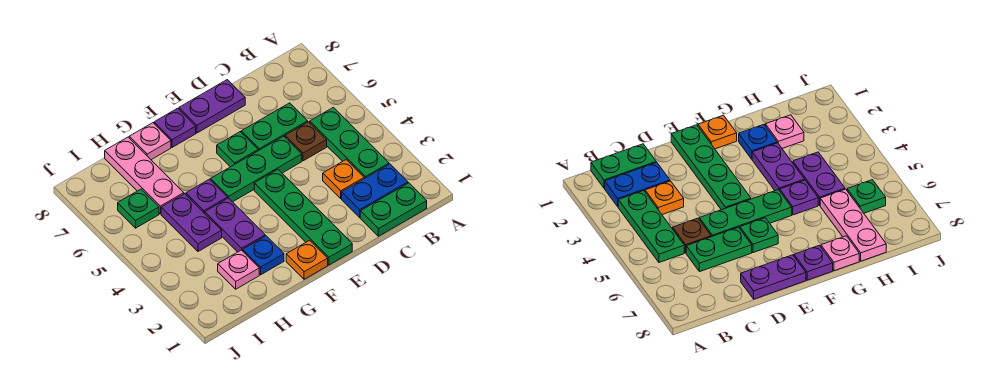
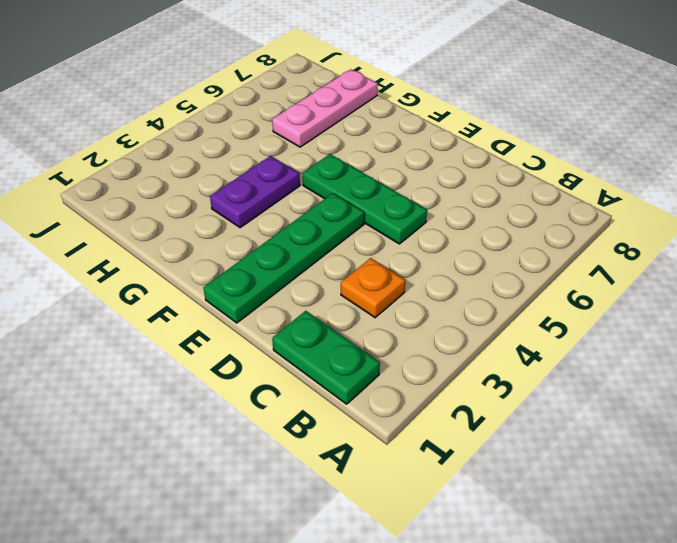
none -> blue 1x2 plate [342,164,408,217]
none -> green 1x3 plate [310,107,389,178]
none -> brown 1x1 plate [285,122,327,161]

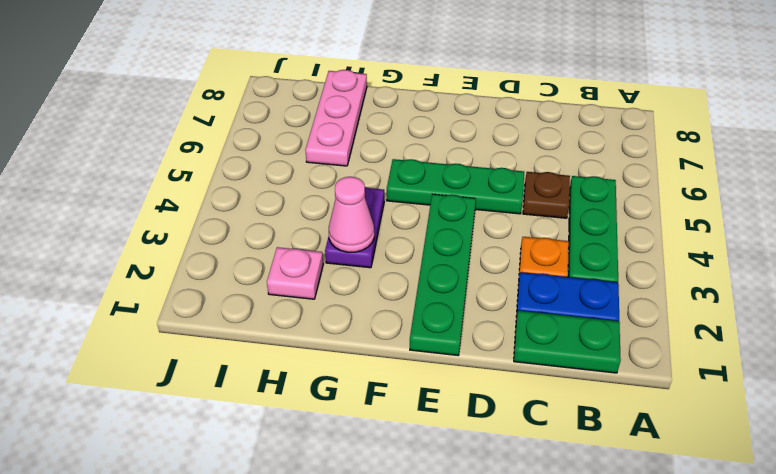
pink 1x1 cone [329,177,374,252] -> none
none -> green 1x2 plate [241,103,308,151]
none -> purple 1x2 plate [179,80,245,133]
none -> green 1x1 plate [217,132,258,167]

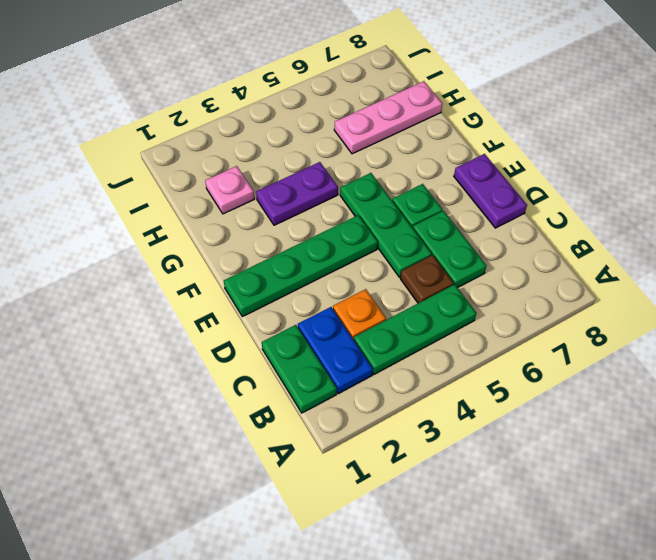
none -> orange 1x1 plate [286,240,328,279]
none -> purple 1x1 plate [154,108,196,147]
none -> blue 1x1 plate [243,236,284,275]

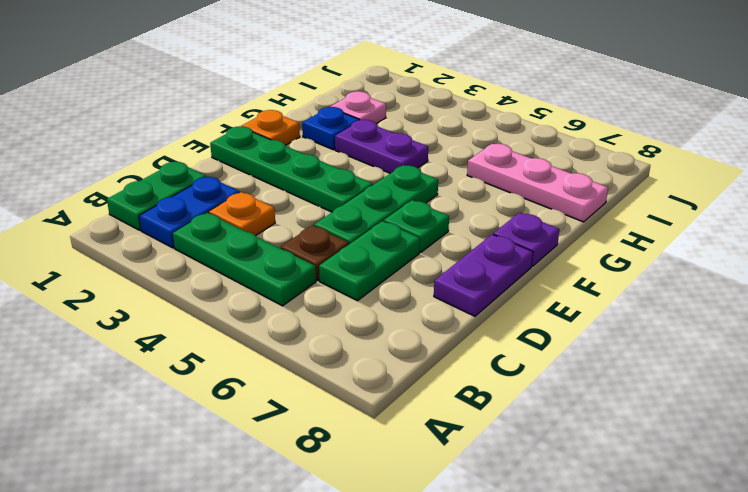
none -> purple 1x1 plate [186,179,228,213]
none -> pink 1x1 plate [129,123,171,160]
none -> purple 1x2 plate [161,194,222,251]

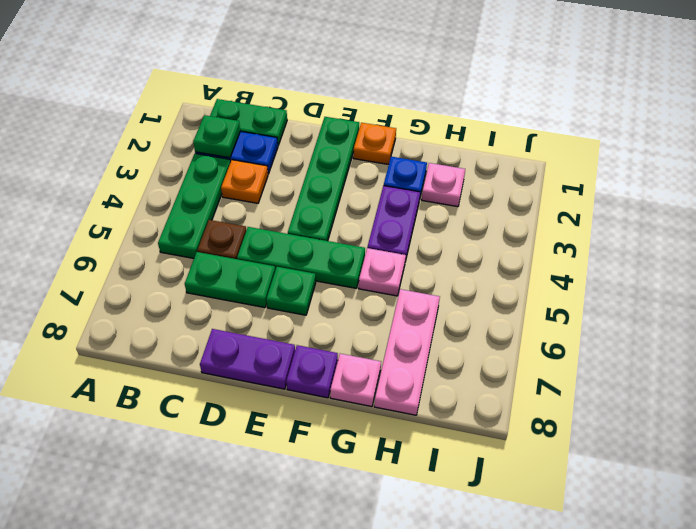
green 1x1 plate [193,115,240,158] -> green 1x1 plate moved to [118,189,159,228]
pink 1x1 plate [359,248,406,296] -> purple 1x1 plate [186,179,228,213]
none -> purple 1x2 plate [161,194,222,251]

